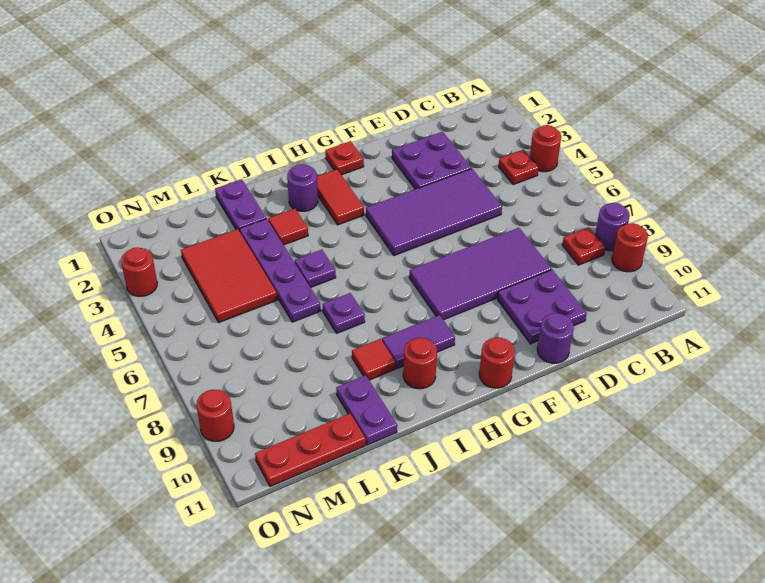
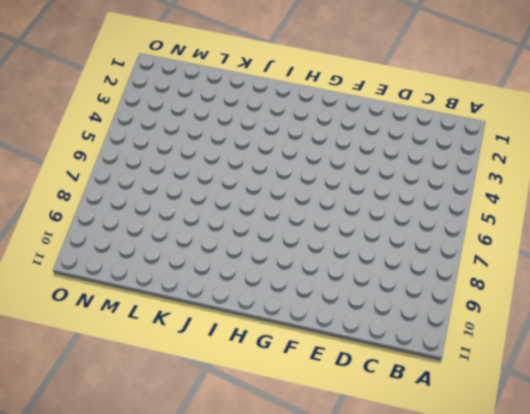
none -> red 1x1 round brick [530,125,561,172]
none -> purple 1x1 round brick [595,203,630,251]
none -> red 1x1 round brick [612,223,648,272]

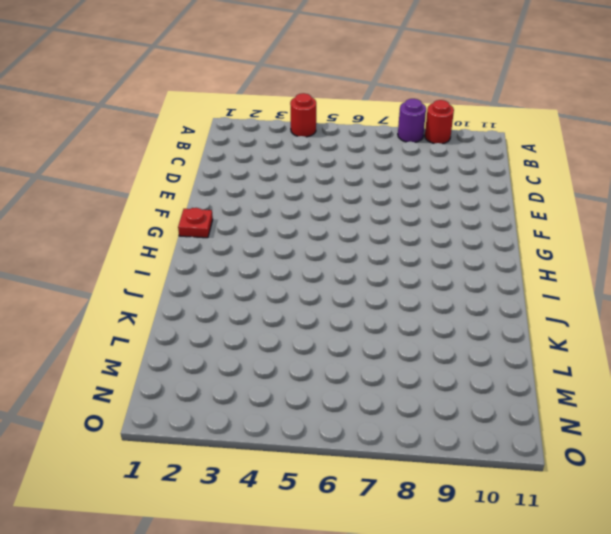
none -> red 1x1 plate [499,150,539,185]
none -> red 1x1 plate [562,227,605,265]
none -> purple 2x2 plate [392,132,471,189]

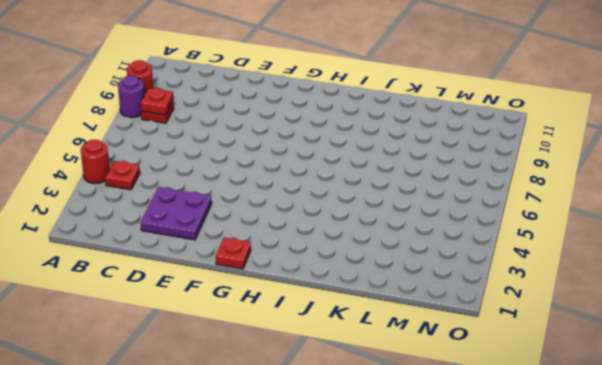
red 1x1 plate [141,88,173,115] -> none
none -> purple 2x4 tile [366,169,502,256]
none -> purple 2x4 tile [409,228,551,320]
none -> purple 2x2 plate [497,270,587,344]

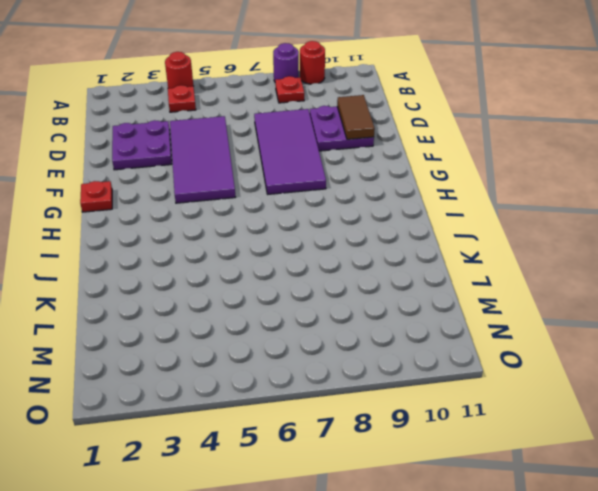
brown 1x2 tile [337,95,375,139] -> none
none -> purple 1x1 round brick [537,313,574,363]
none -> red 1x1 round brick [479,338,515,388]
none -> red 1x2 tile [317,169,364,225]

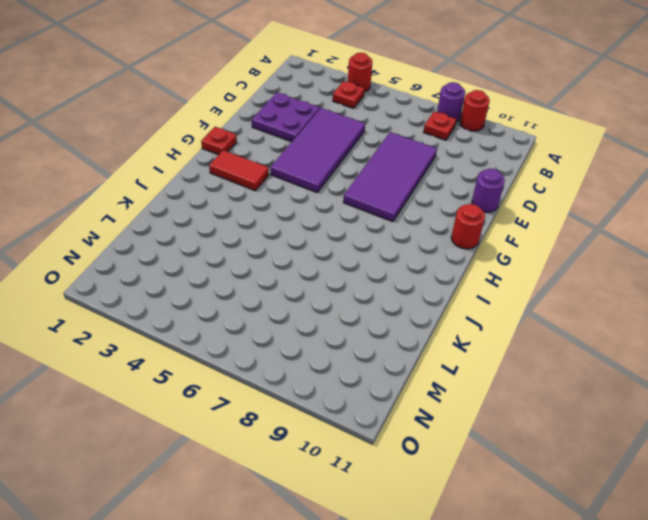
none -> purple 2x2 plate [497,270,587,344]
none -> purple 1x2 tile [382,315,455,369]
none -> purple 1x1 round brick [287,164,318,211]

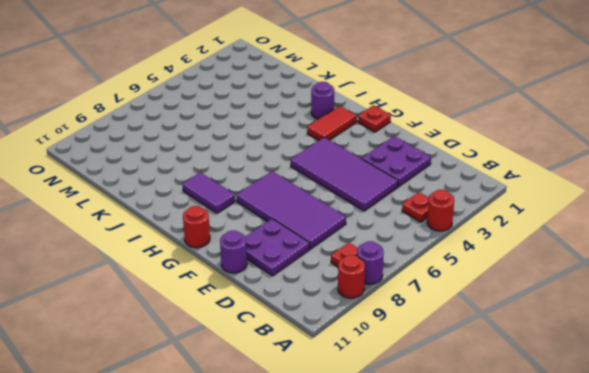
none -> red 1x1 round brick [403,338,437,389]
none -> red 1x1 tile [268,209,308,245]
none -> purple 1x1 plate [295,250,336,287]

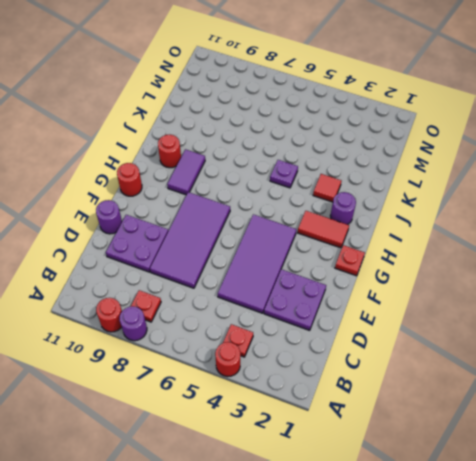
none -> purple 1x1 plate [322,293,365,333]
none -> red 1x1 tile [352,339,396,380]
none -> purple 1x2 plate [215,179,266,231]

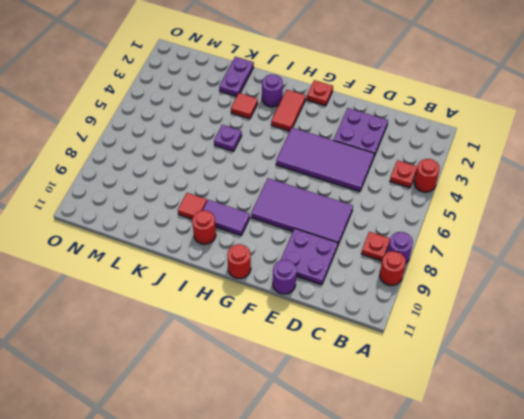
none -> purple 1x1 plate [322,293,365,333]
none -> purple 1x4 plate [240,219,321,322]
none -> purple 1x2 plate [336,375,397,445]

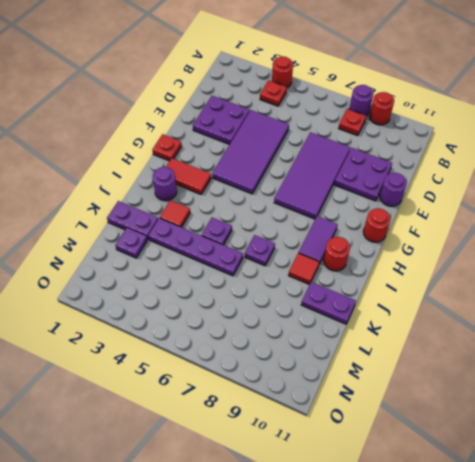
purple 1x1 plate [116,228,147,258] -> none
none -> red 2x3 tile [181,229,277,322]
none -> red 1x3 plate [255,414,366,487]
none -> red 1x1 round brick [121,247,157,296]

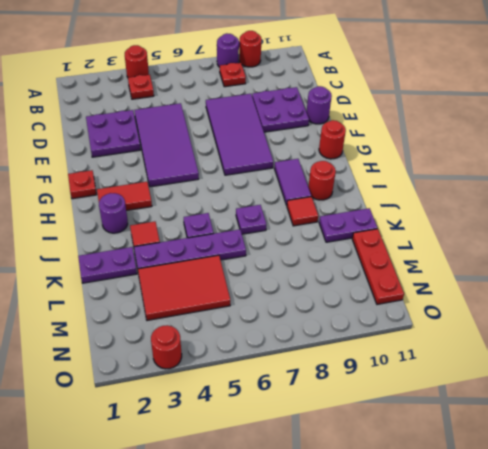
none -> red 1x1 round brick [197,390,234,441]

